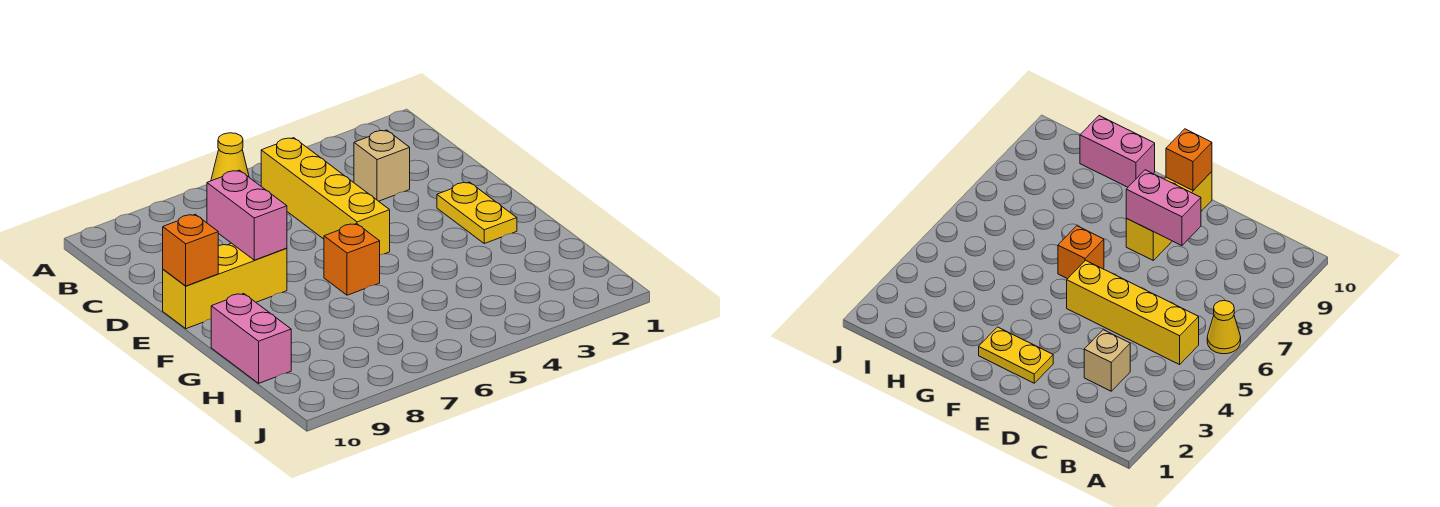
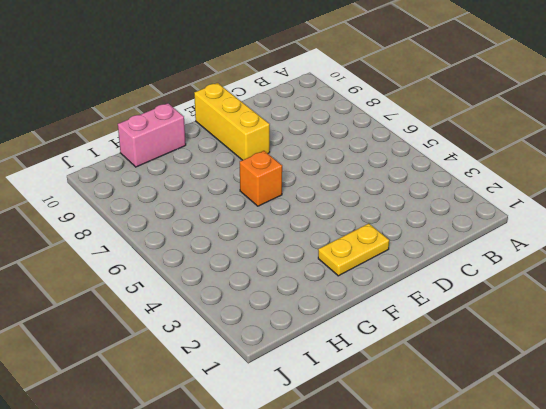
none -> yellow 1x1 cone [211,133,249,181]
none -> yellow 1x4 brick [261,138,390,255]

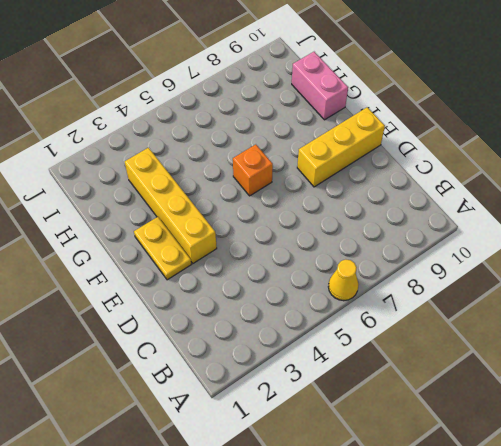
yellow 1x4 brick [125,148,217,263] -> yellow 1x4 brick moved to [261,138,390,255]
none -> tan 1x1 brick [354,130,410,201]
none -> pink 1x2 brick [207,170,287,260]

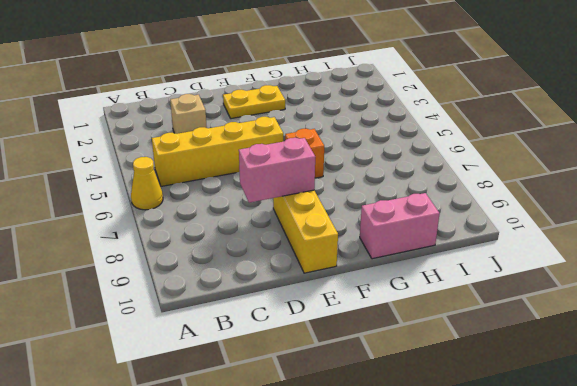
none -> orange 1x1 brick [163,214,218,286]

